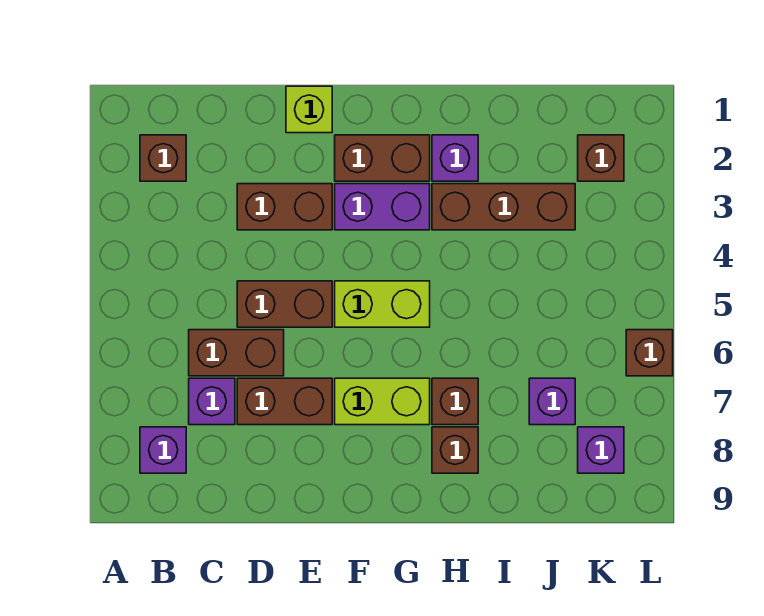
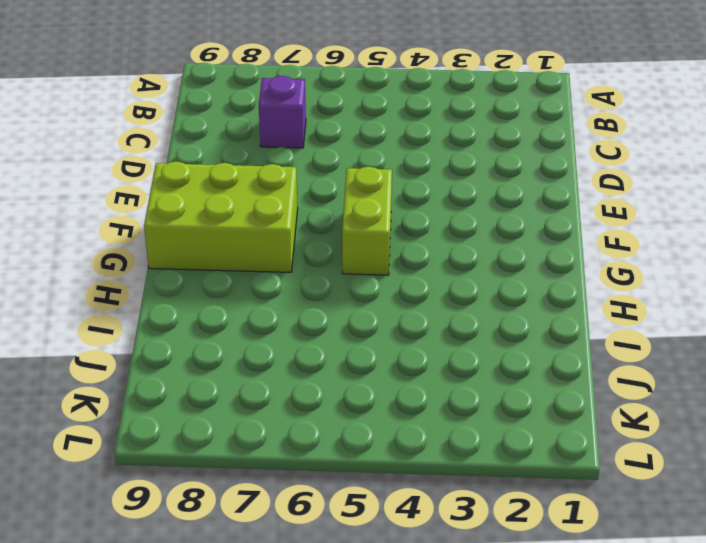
lime 2x3 brick [144,162,298,272] -> lime 1x2 brick [335,378,430,425]
none -> brown 1x1 brick [140,135,186,181]
none -> purple 1x1 brick [140,427,186,473]
none -> brown 1x2 brick [189,330,284,376]

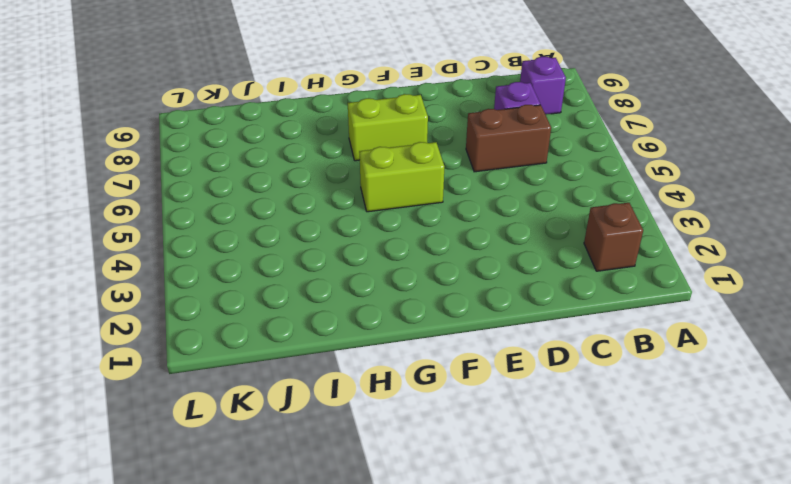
none -> brown 1x2 brick [237,184,332,230]
none -> brown 1x2 brick [237,281,332,327]
none -> brown 1x2 brick [237,378,332,425]

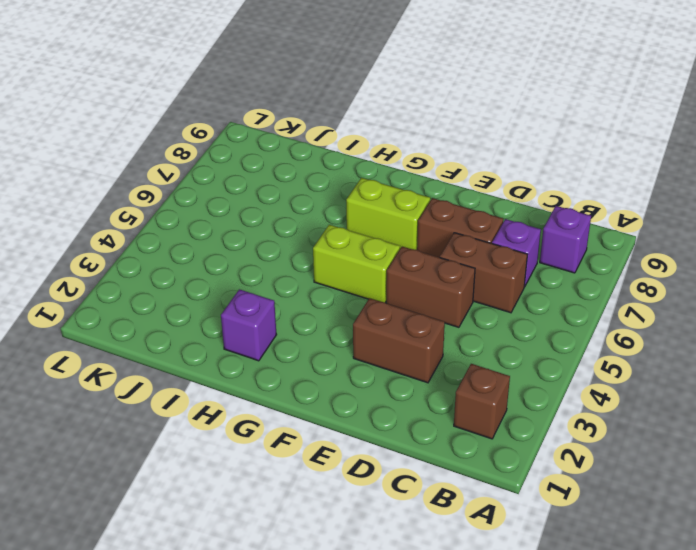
none -> lime 1x1 brick [286,86,332,133]
none -> brown 1x2 brick [335,135,430,181]
none -> purple 1x2 brick [335,184,430,230]

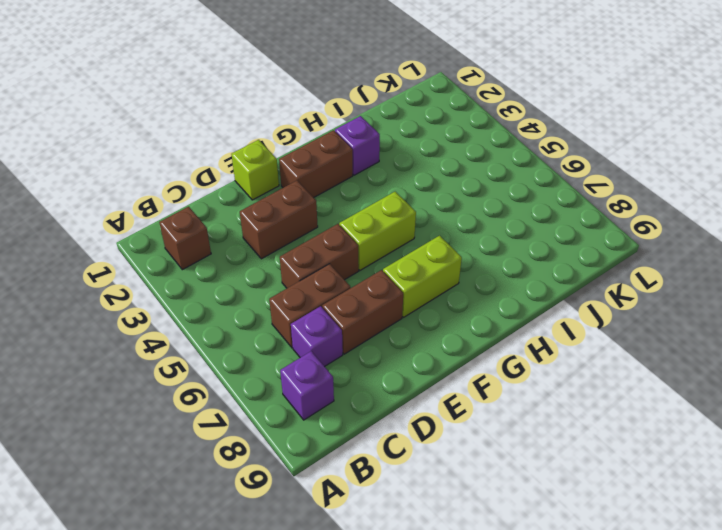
none -> purple 1x2 brick [335,184,430,230]
none -> brown 1x3 brick [432,184,575,230]
none -> brown 1x1 brick [432,378,478,425]

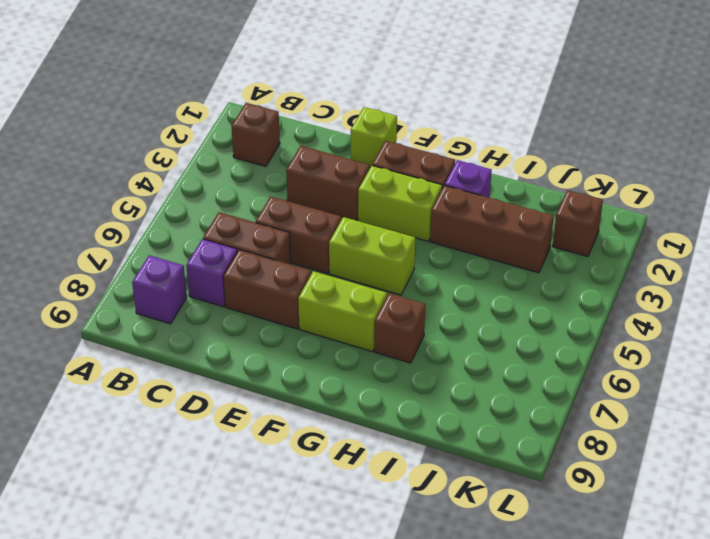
lime 1x2 brick [358,166,442,241] -> purple 1x2 brick [335,184,430,230]
none -> brown 1x1 brick [432,427,478,473]
none -> purple 1x1 brick [529,378,575,425]
none -> purple 1x1 brick [578,427,624,473]

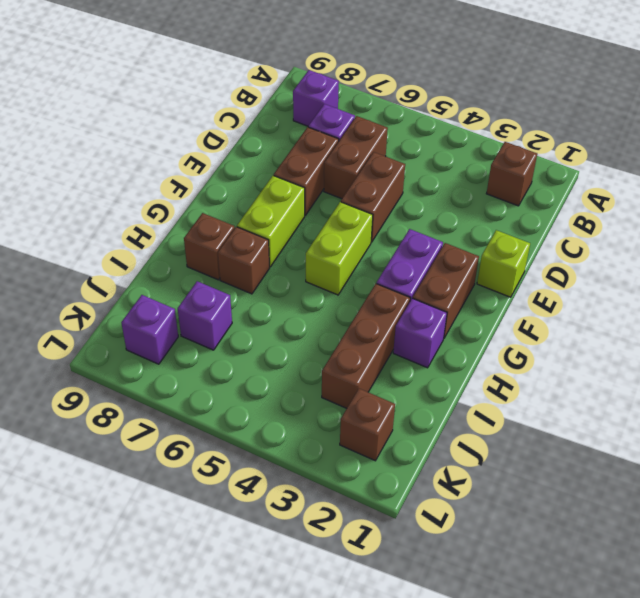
none -> brown 1x2 brick [237,184,332,230]
none -> brown 1x1 brick [626,330,673,376]

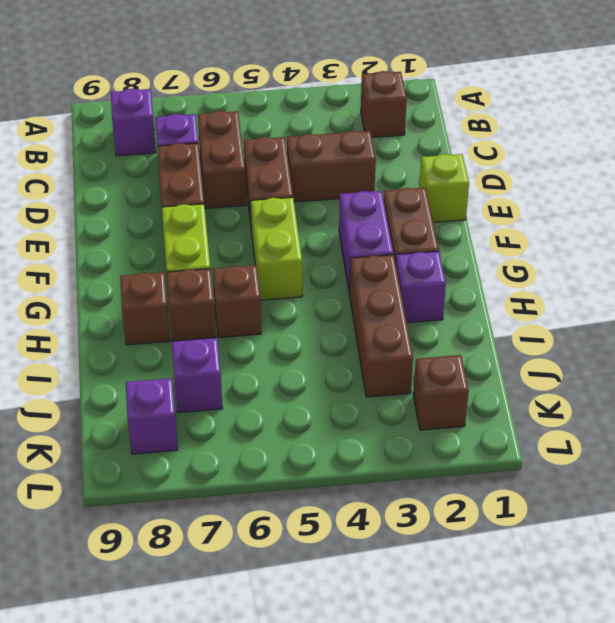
brown 1x2 brick [287,131,376,202] -> brown 1x2 brick turned to [237,184,332,230]
brown 1x1 brick [213,265,261,338] -> brown 1x1 brick moved to [626,330,673,376]

